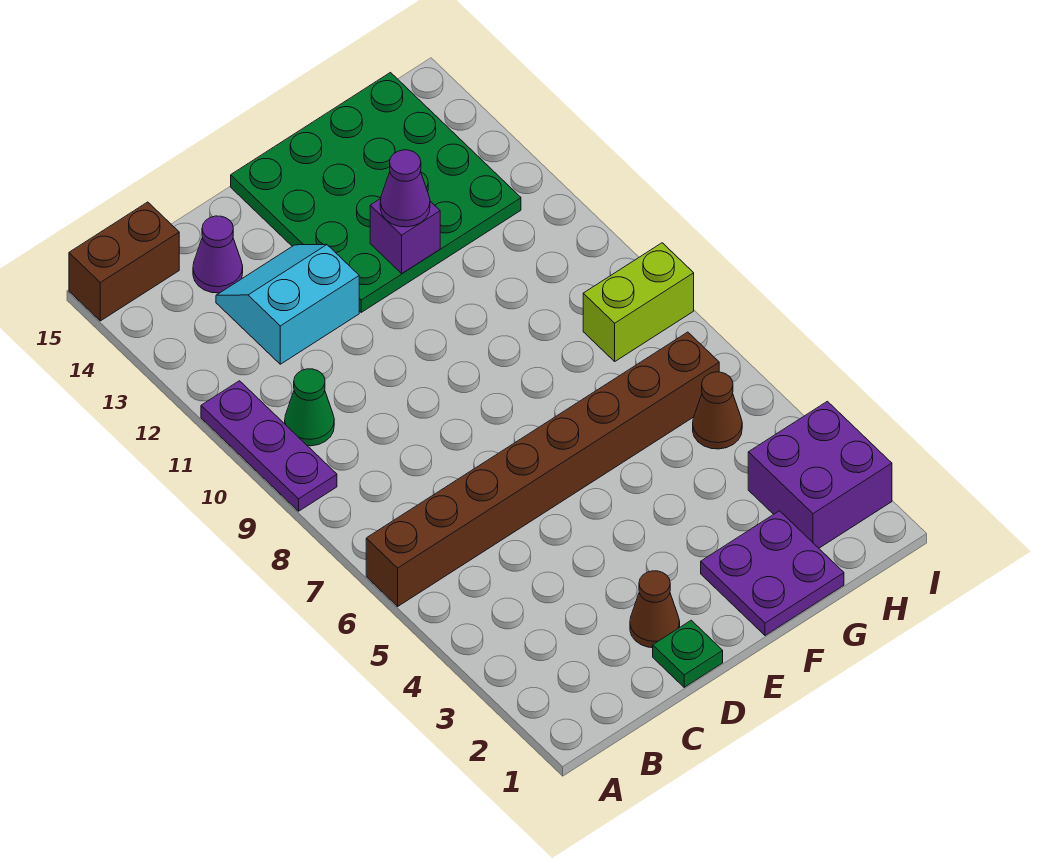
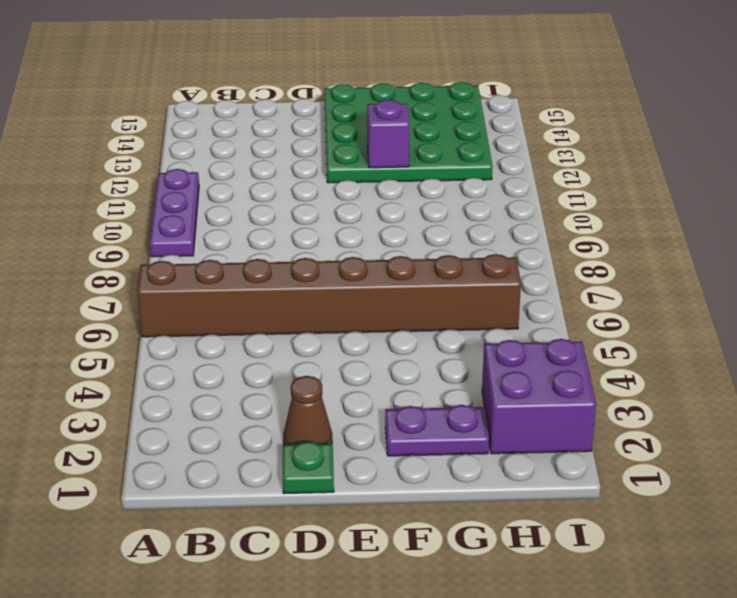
purple 1x2 plate [385,405,489,456] -> purple 2x2 plate [701,511,844,636]
none -> brown 1x2 brick [69,202,179,321]
none -> green 1x1 cone [285,369,334,446]
none -> cyan 2x2 slope [216,244,359,364]

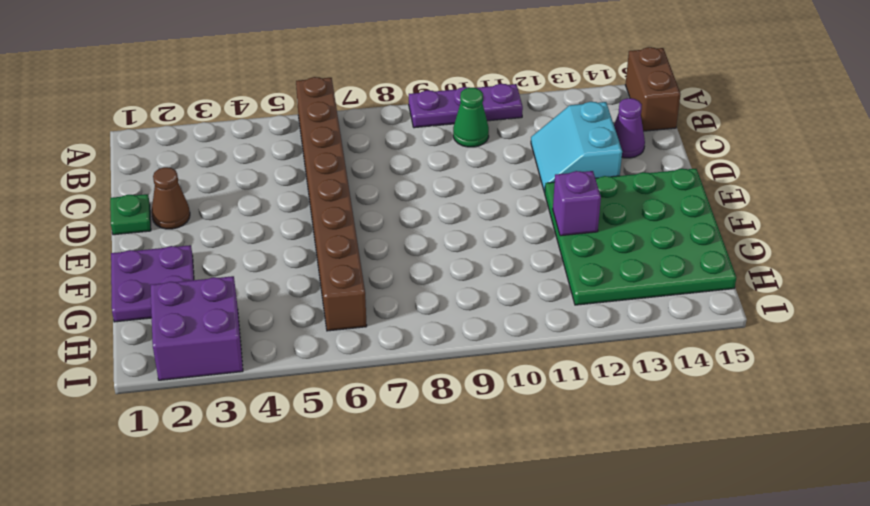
cyan 2x2 slope [531,102,622,193] -> cyan 2x2 slope turned to [216,244,359,364]
none -> brown 1x1 cone [693,372,742,449]
none -> lime 1x2 brick [583,243,694,361]
none -> purple 1x1 cone [380,150,430,227]

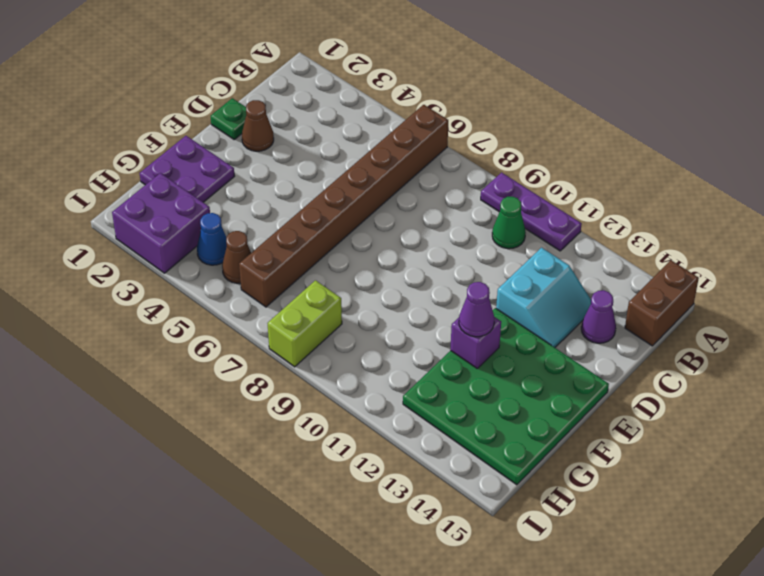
blue 1x1 cone [197,213,227,265] -> none

